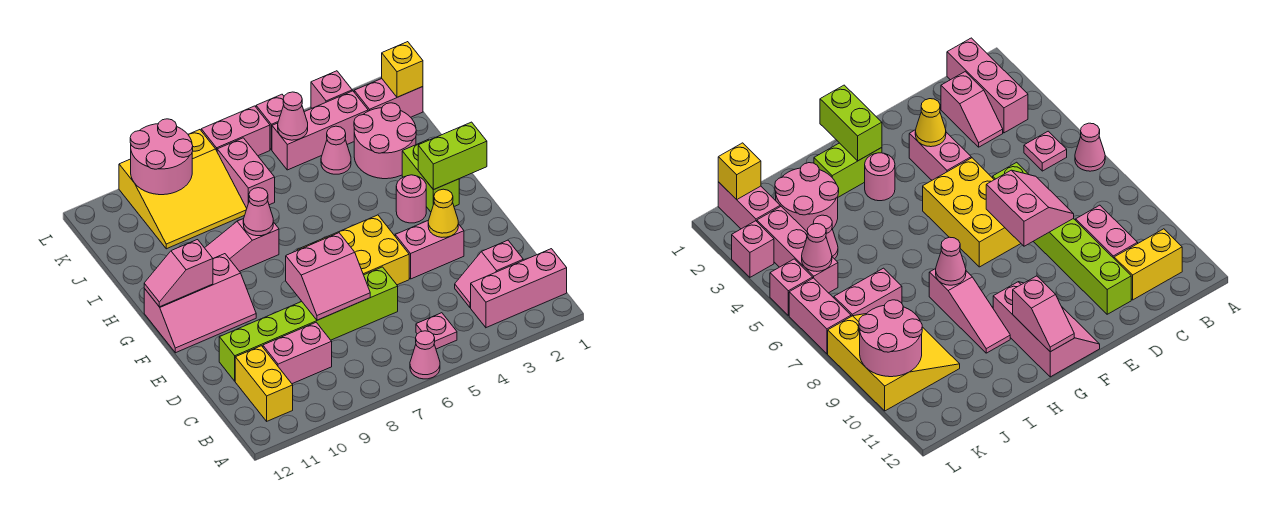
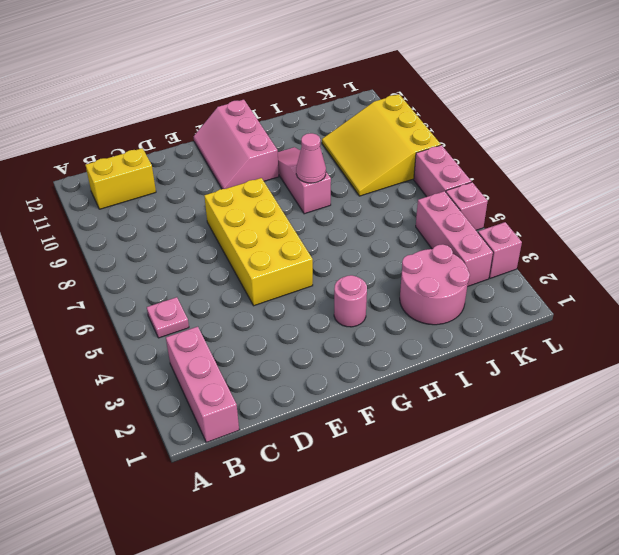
yellow 2x4 brick [204,178,313,306] -> yellow 2x3 brick [297,215,409,285]
none -> pink 1x1 cone [410,331,440,379]
none -> pink 1x2 slope [455,240,523,307]
none -> pink 1x2 brick [263,322,332,384]
none -> lime 1x6 brick [219,267,398,381]

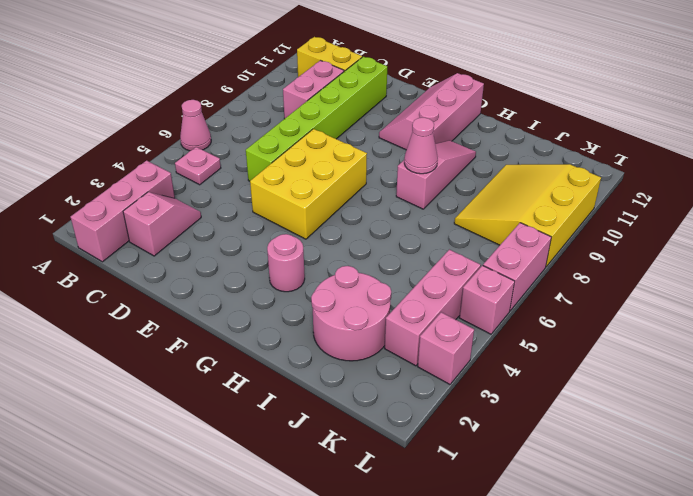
none -> pink 1x2 brick [395,221,464,279]
none -> lime 1x2 brick [402,140,459,212]
none -> pink 1x1 cone [321,126,351,174]
none -> pink 1x2 brick [217,138,275,208]

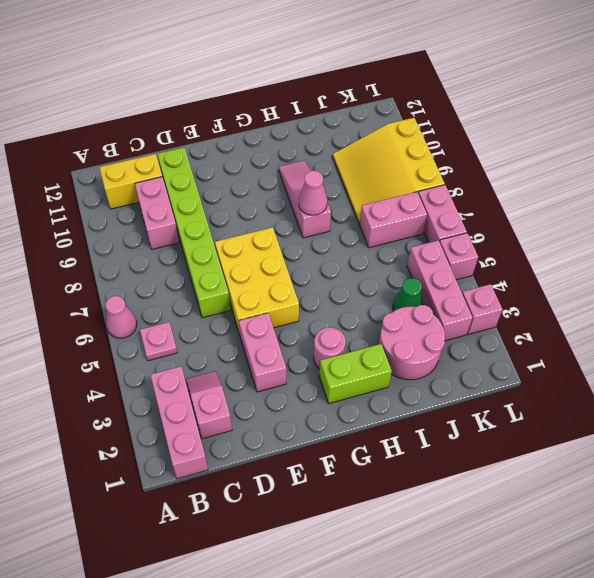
green 1x1 cone [393,278,423,311] -> pink 1x1 cone [321,126,351,174]
none -> pink 2x3 slope [144,254,256,353]
none -> pink 1x2 brick [354,79,423,117]
none -> pink 2x2 slope [286,233,370,320]
none -> yellow 1x1 cone [428,189,458,237]

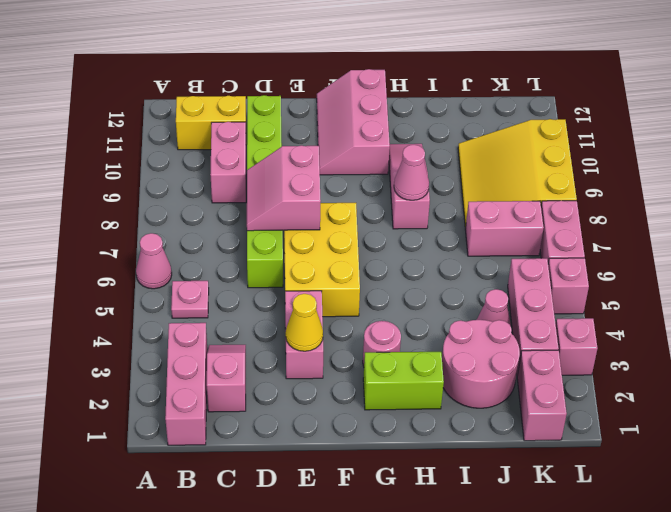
none -> lime 1x2 brick [418,122,487,190]
none -> pink 1x2 slope [144,240,213,307]
none -> yellow 1x1 brick [382,42,423,97]
none -> pink 1x1 cone [278,92,308,140]

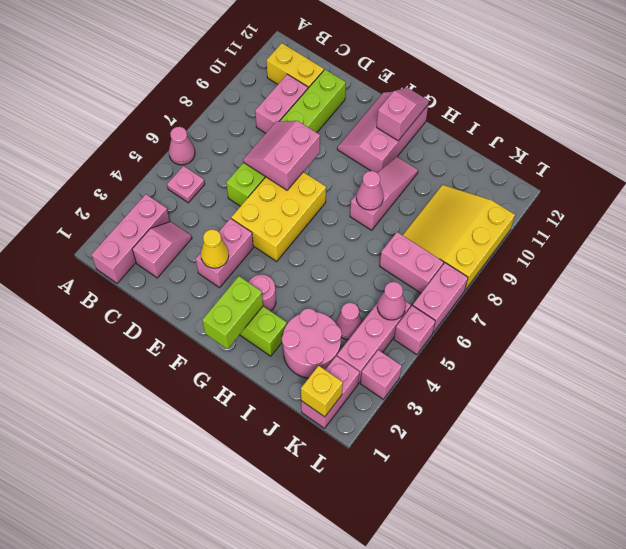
none -> pink 2x2 round brick [130,119,193,195]

